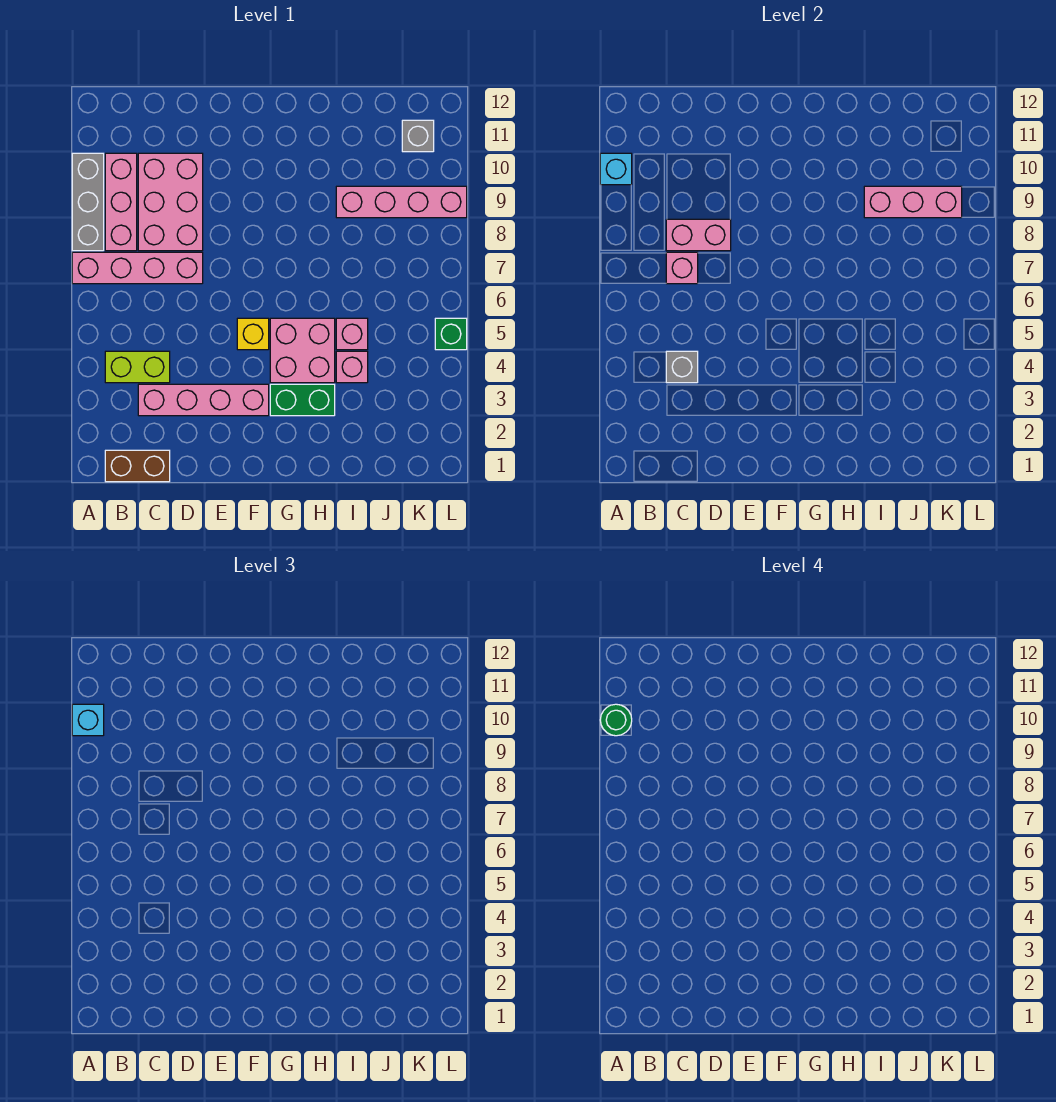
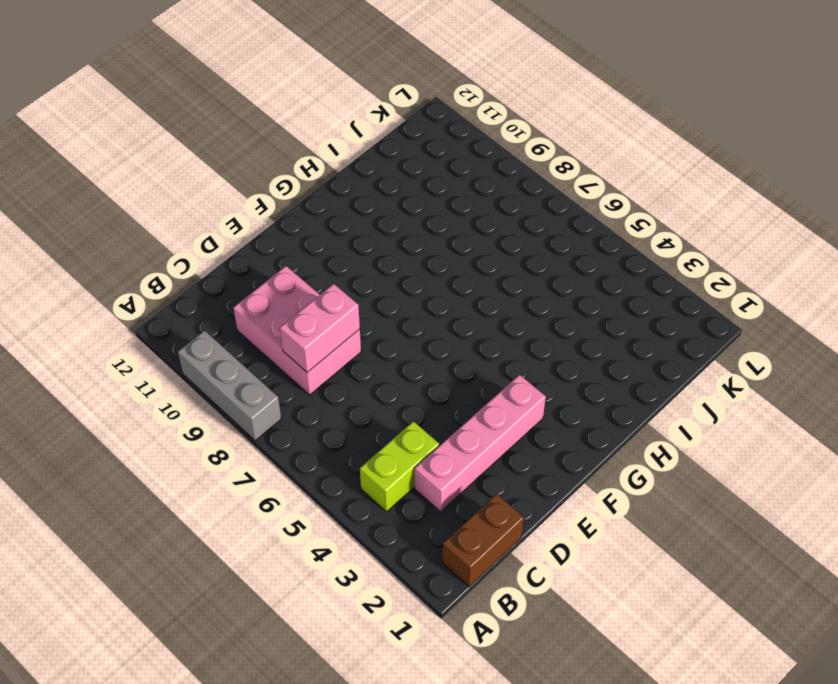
none -> pink 1x4 brick [72,252,203,284]
none -> pink 1x3 brick [105,153,137,251]
none -> yellow 1x1 brick [237,318,269,350]

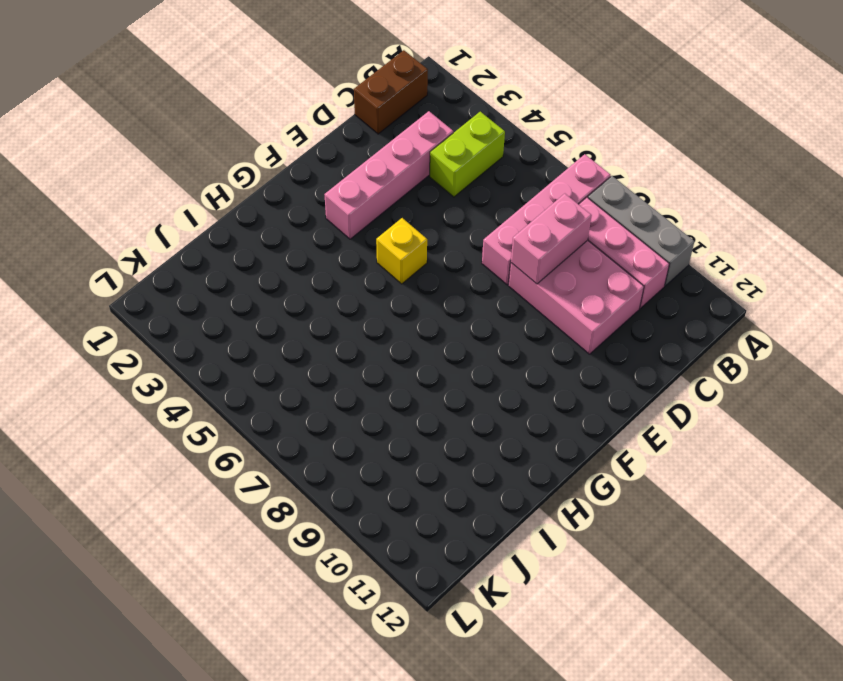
none -> green 1x2 brick [270,384,335,416]
none -> pink 2x2 brick [270,318,335,383]
none -> pink 1x1 brick [336,351,368,383]

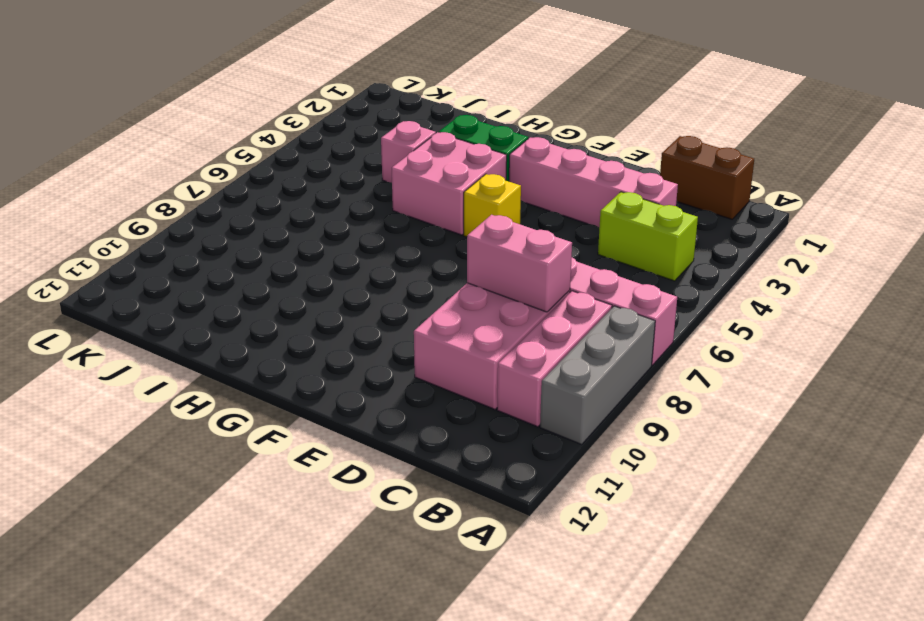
none -> pink 1x1 brick [336,318,368,350]
none -> pink 1x4 brick [336,186,467,218]
none -> grey 1x1 brick [402,120,434,152]

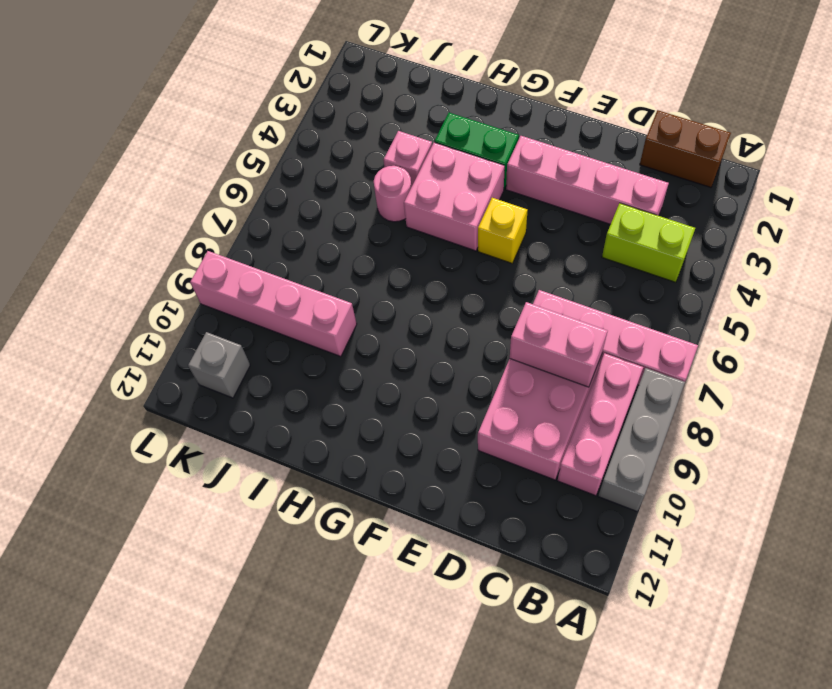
pink 1x1 round brick [374,166,411,222] -> pink 1x1 brick [336,318,368,350]
none -> green 1x1 brick [435,318,467,350]
none -> cyan 1x1 brick [600,153,632,185]
none -> grey 1x1 brick [666,351,698,383]

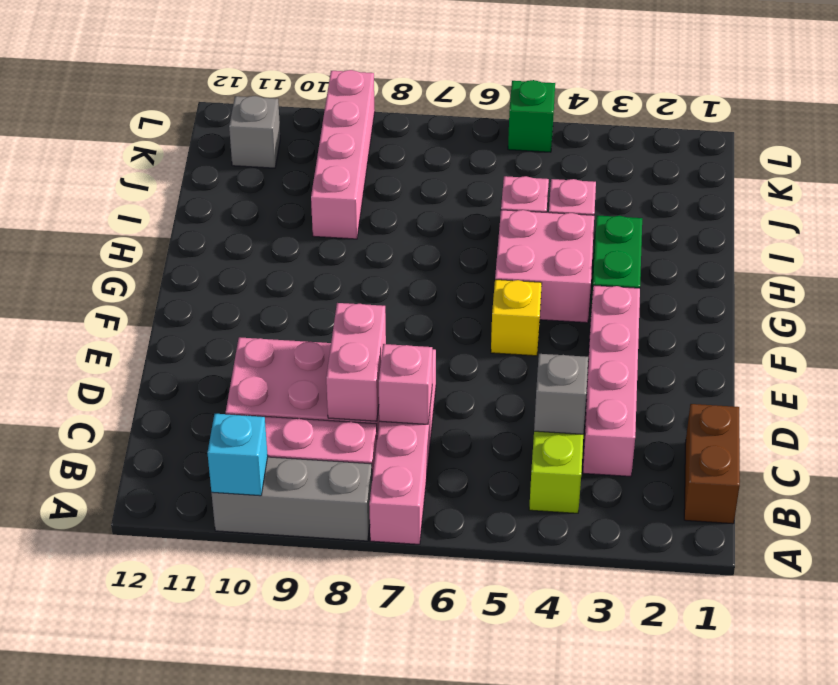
none -> pink 1x3 brick [864,186,962,218]
none -> cyan 1x1 brick [72,704,104,736]
none -> green 1x1 round brick [600,704,632,736]

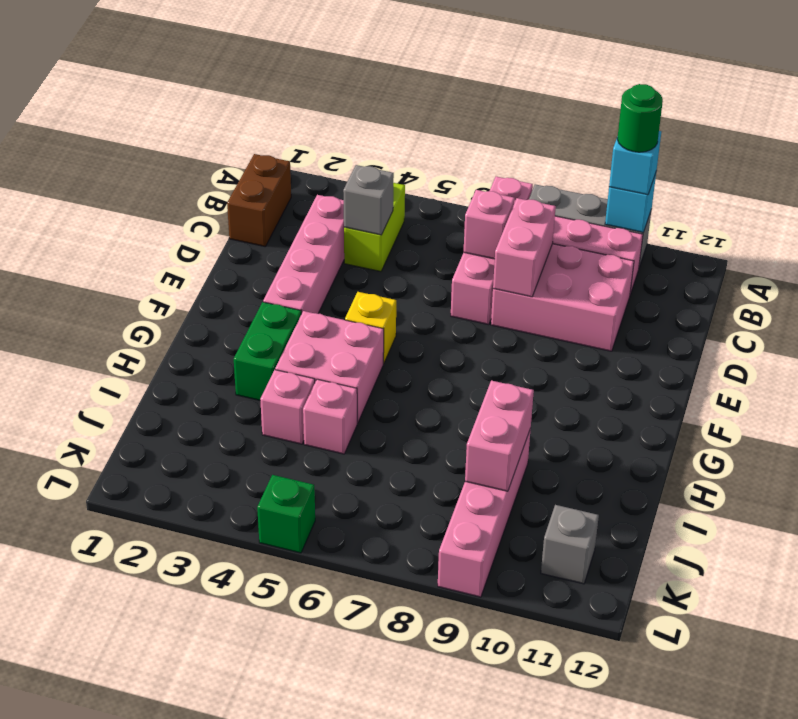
pink 1x2 brick [465,380,534,491] -> pink 1x3 brick [864,186,962,218]

